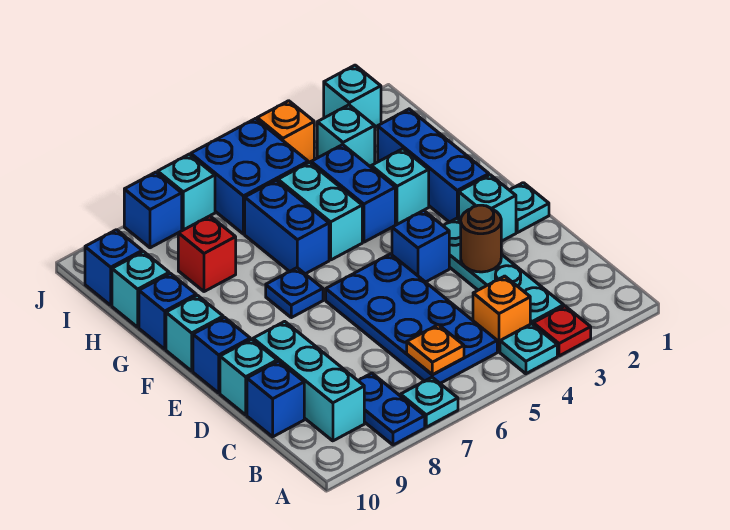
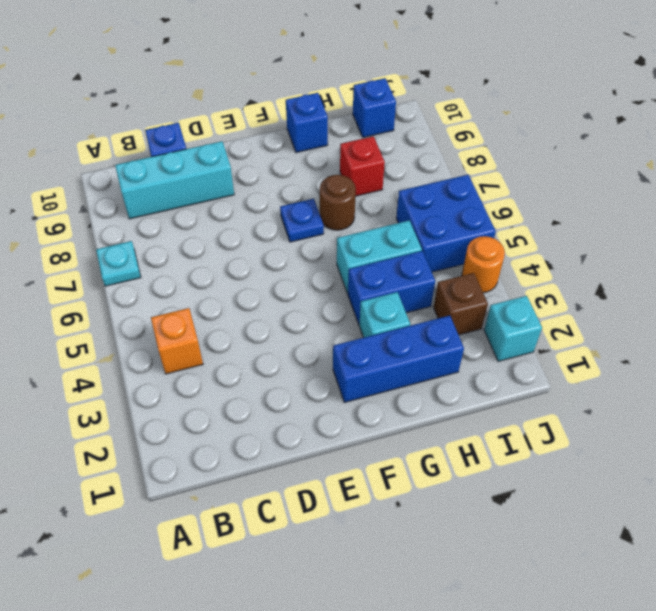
brown 1x1 round brick [320,175,356,230] -> brown 1x1 round brick moved to [461,205,501,272]
brown 1x1 brick [434,273,488,335] -> cyan 1x1 brick [317,105,375,166]
orange 1x1 round brick [462,236,505,293] -> orange 1x1 brick [257,101,314,163]
none -> red 1x1 plate [533,306,591,356]
none -> cyan 1x1 plate [500,324,557,374]
none -> blue 1x2 plate [358,373,425,445]
none -> cyan 1x4 plate [443,218,564,324]

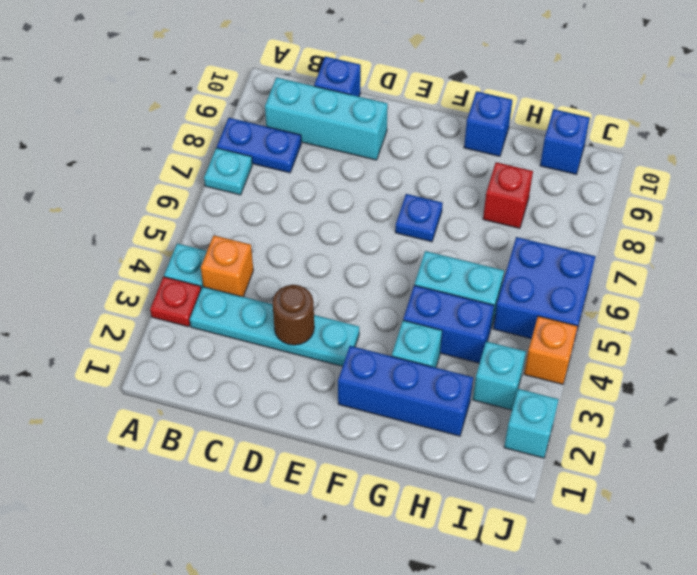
none -> blue 2x4 plate [326,254,497,383]
none -> cyan 1x1 brick [220,339,277,415]
none -> cyan 1x1 plate [510,183,549,233]
none -> cyan 1x1 brick [459,175,516,241]

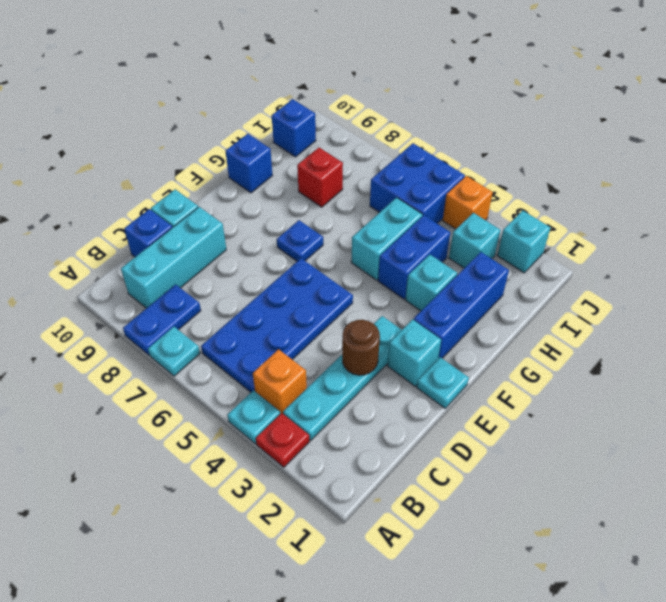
none -> blue 1x1 brick [392,210,449,282]
none -> blue 1x1 brick [193,317,250,393]
none -> cyan 1x1 brick [166,295,223,371]
none -> blue 1x2 brick [245,180,329,274]

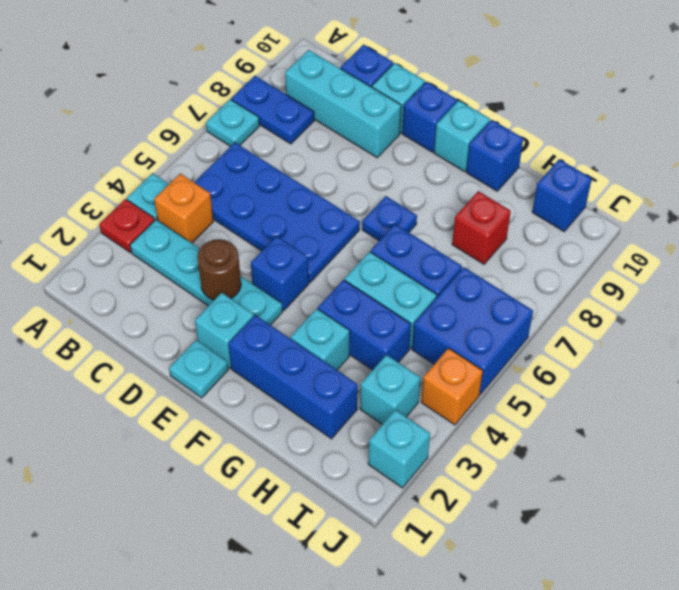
none -> cyan 1x1 brick [112,252,169,327]
none -> cyan 1x1 brick [158,154,215,230]
none -> blue 1x1 brick [124,172,182,248]
none -> orange 1x1 plate [407,325,464,375]

